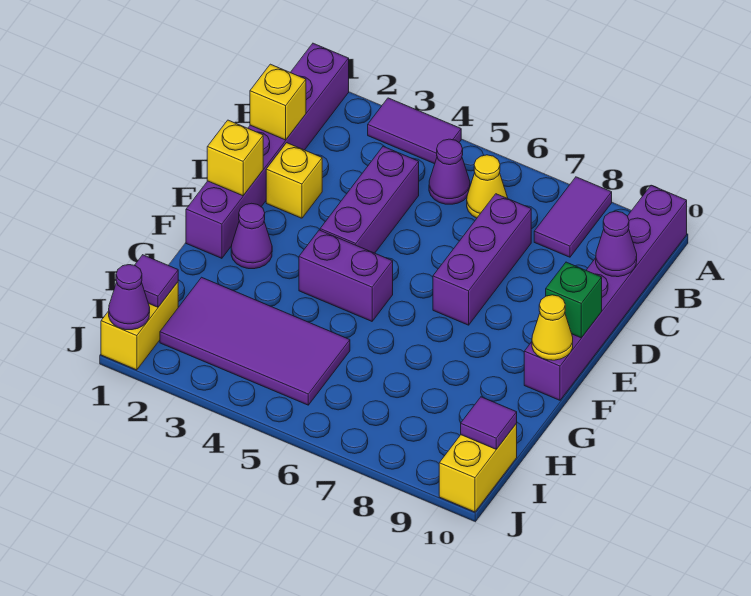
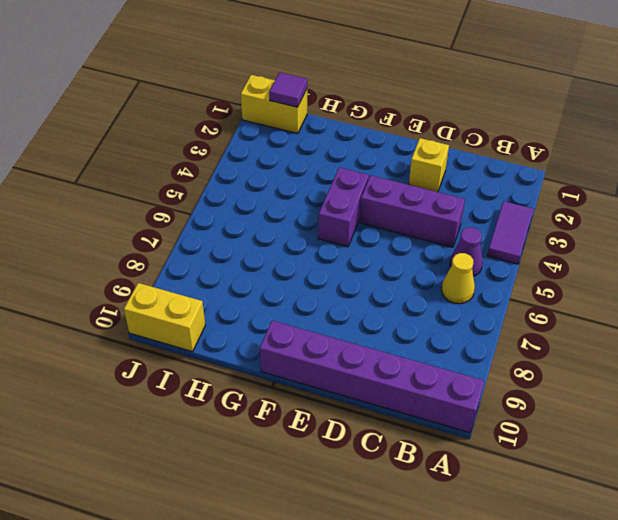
none -> purple 1x6 brick [186,43,349,258]
none -> purple 1x2 tile [534,177,612,257]
none -> purple 1x3 brick [433,194,531,325]

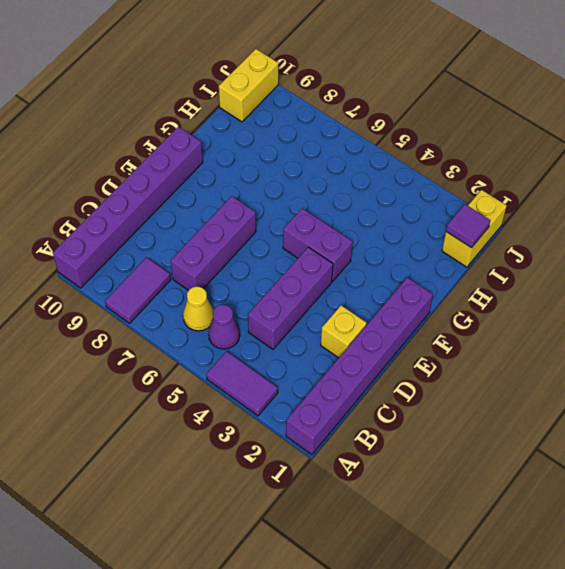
none -> purple 1x1 cone [231,203,272,269]
none -> purple 2x4 tile [160,277,350,405]
none -> yellow 1x1 brick [250,64,306,140]

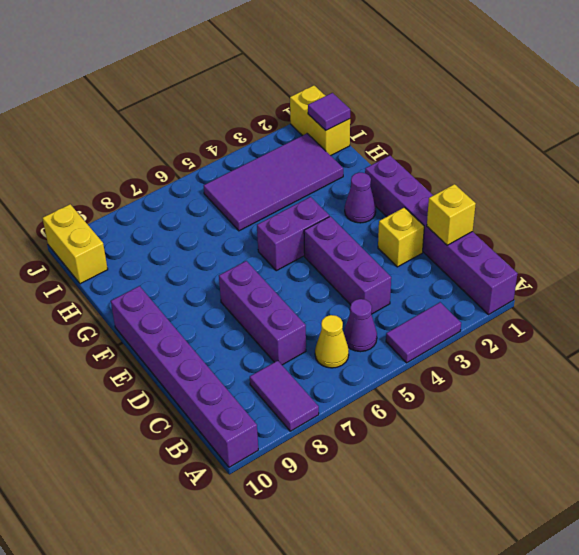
none -> purple 1x1 cone [596,211,637,277]
none -> yellow 1x1 brick [207,120,263,196]
none -> green 1x1 brick [546,262,602,338]

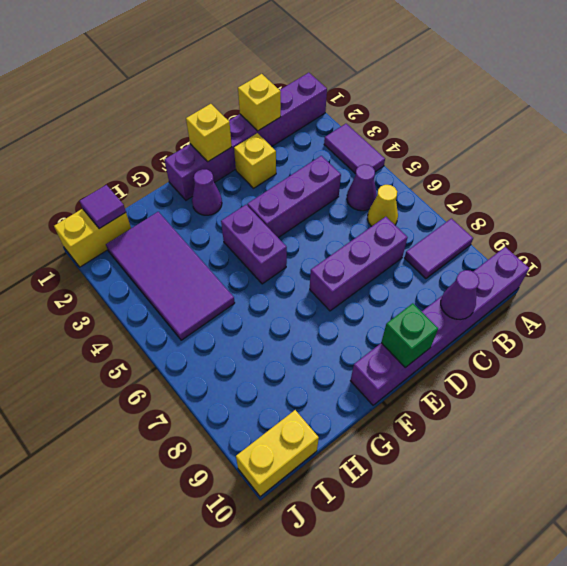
none -> yellow 1x1 cone [532,295,573,360]
none -> purple 1x1 tile [461,397,517,449]
none -> purple 1x1 cone [109,265,150,330]

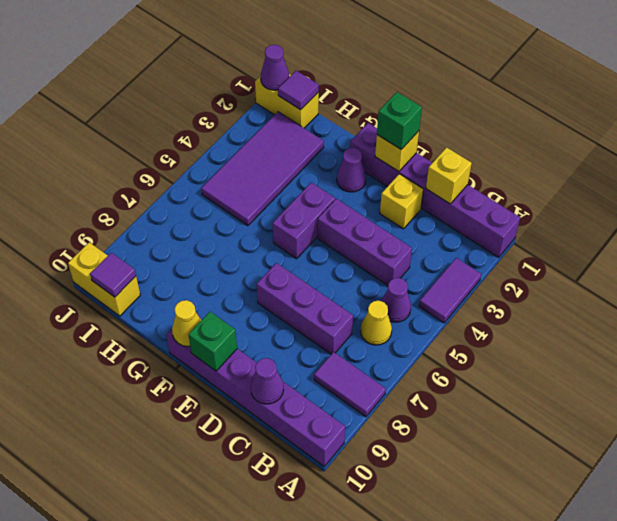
green 1x1 brick [377,92,422,149] -> none

